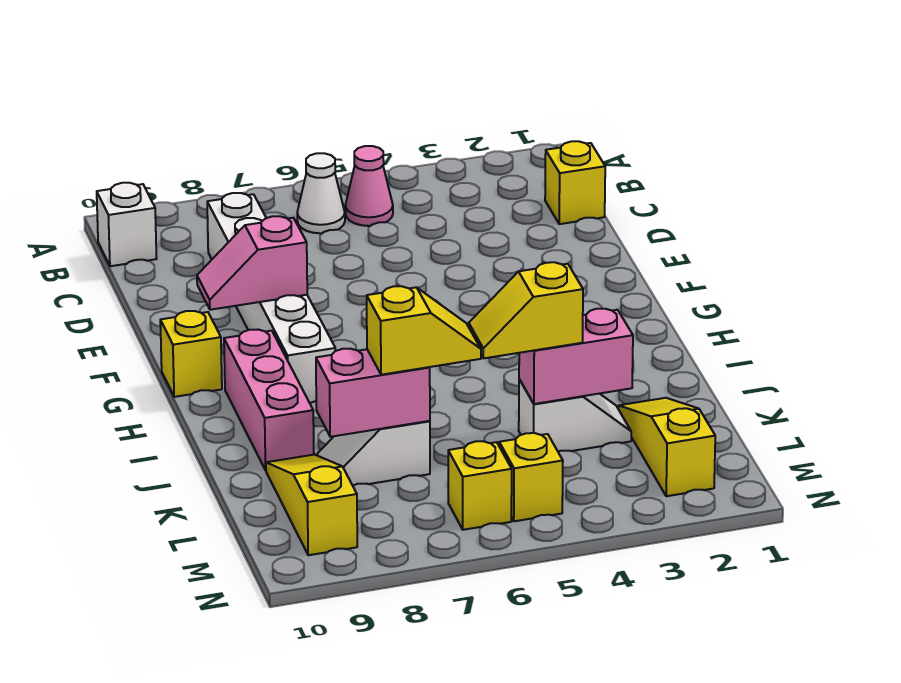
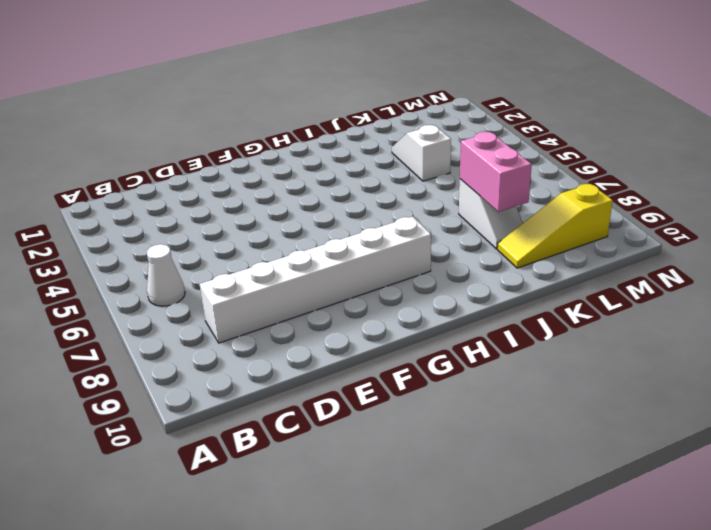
none -> pink 1x1 cone [345,146,393,226]
none -> white 1x1 brick [97,183,157,266]
none -> yellow 1x1 brick [545,141,605,224]

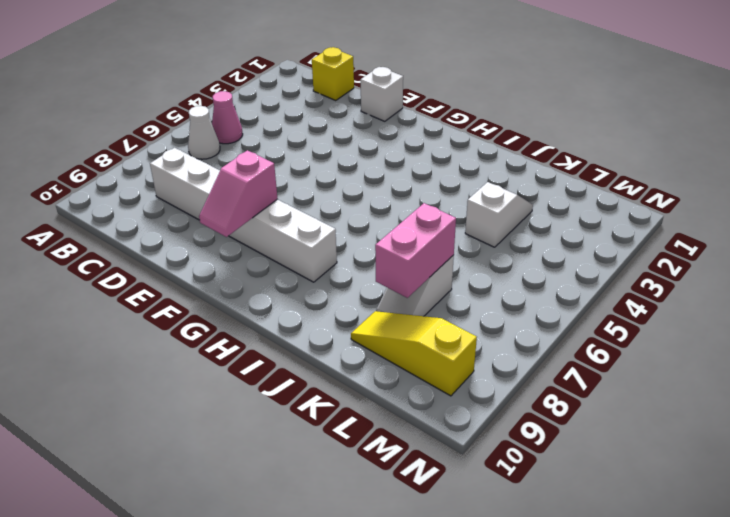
white 1x1 brick [361,67,403,121] -> white 1x1 brick moved to [97,183,157,266]
none -> yellow 1x1 brick [160,311,222,397]
none -> pink 1x3 brick [224,330,314,470]
none -> yellow 1x3 slope [619,398,715,496]

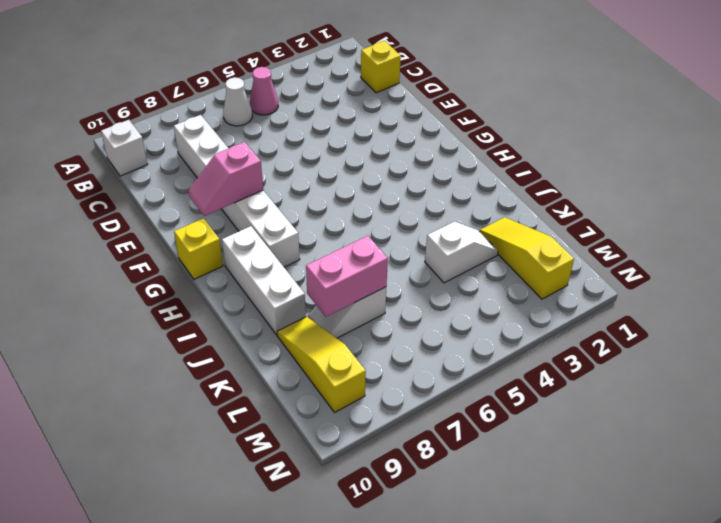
white 1x3 brick [222,226,306,335] -> pink 1x3 brick [224,330,314,470]
none -> yellow 1x1 brick [499,433,563,521]
none -> yellow 1x1 brick [448,441,512,530]
none -> pink 1x2 brick [519,309,633,404]

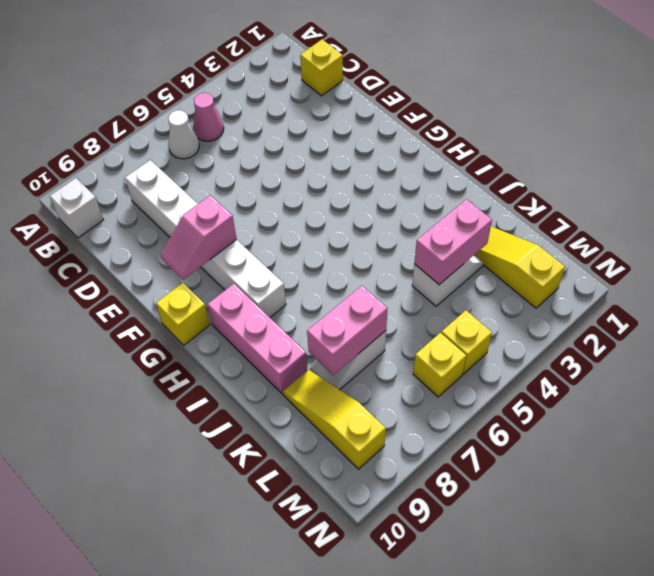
none -> yellow 1x2 slope [469,262,583,358]
none -> yellow 1x2 slope [367,286,481,375]

